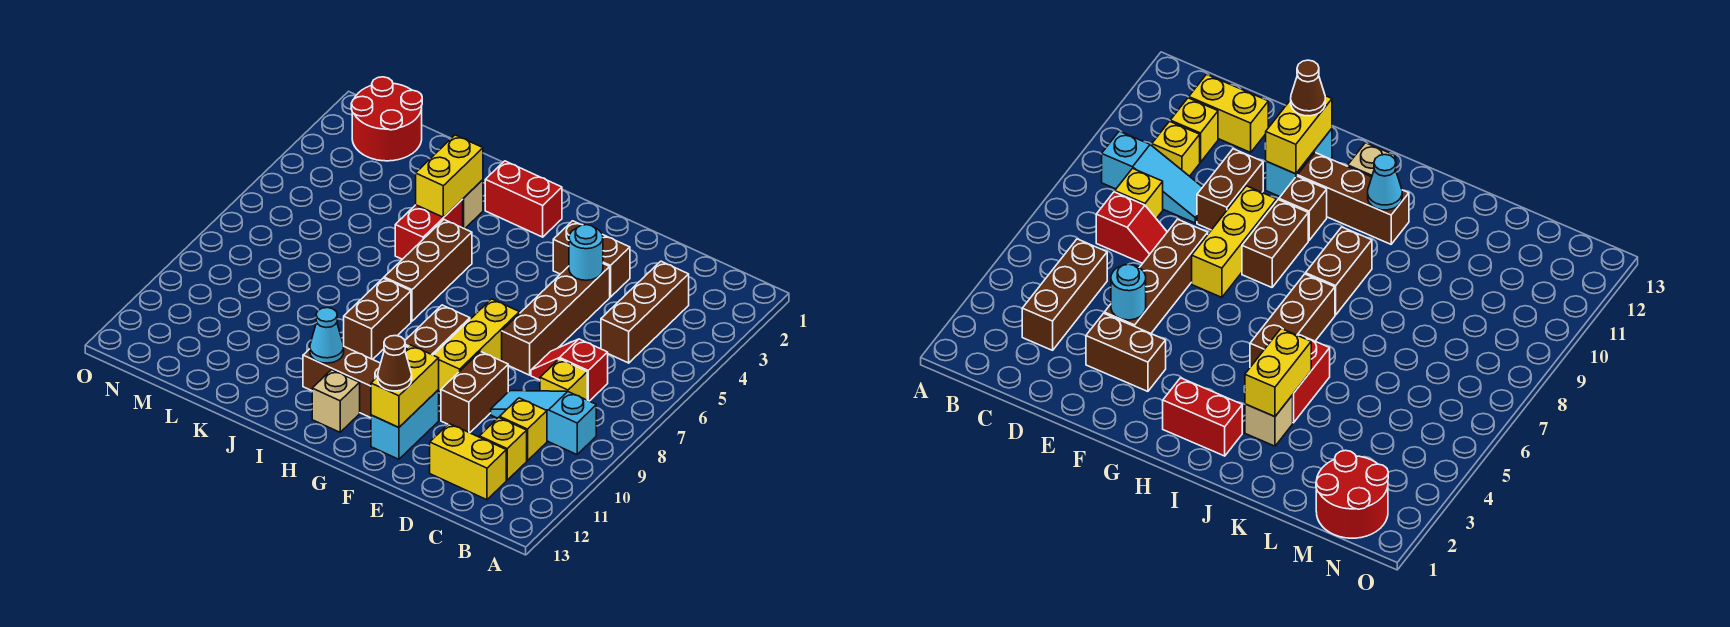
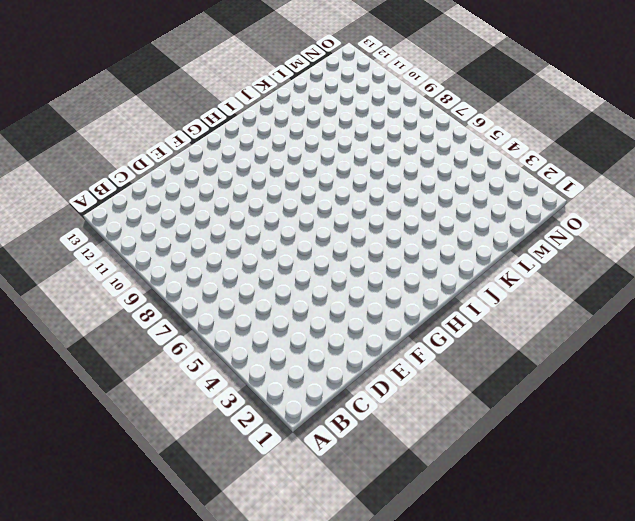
none -> cyan 1x3 slope [491,391,596,454]
none -> brown 1x3 brick [601,261,689,363]
none -> red 1x2 slope [531,339,608,401]

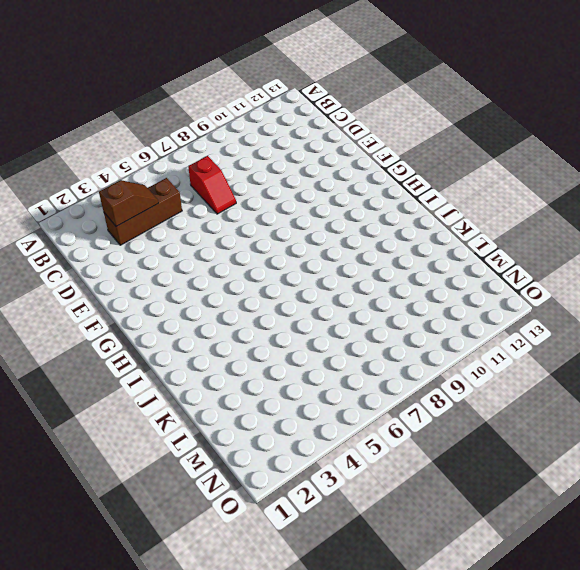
brown 1x2 slope [99,180,158,226] -> none
none -> cyan 1x3 slope [491,391,596,454]
none -> yellow 1x1 brick [540,359,587,400]
none -> yellow 1x1 brick [500,398,547,461]

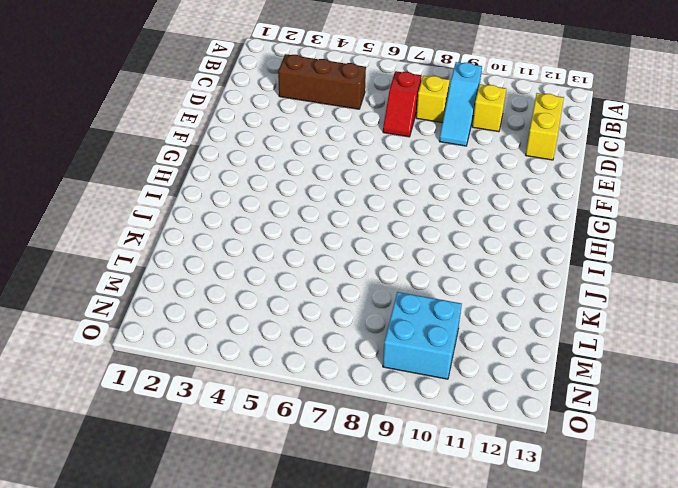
cyan 2x2 brick [383,292,462,379] -> none
none -> yellow 1x1 brick [479,417,527,480]
none -> brown 1x2 brick [553,221,630,297]
none -> brown 1x4 brick [502,264,610,375]

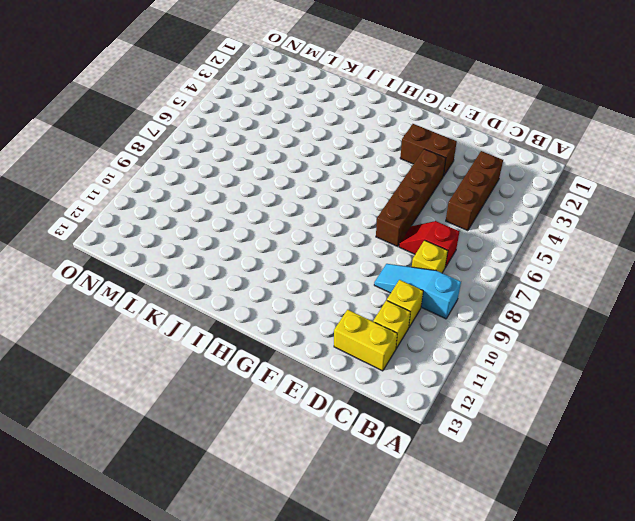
none -> brown 1x2 brick [441,352,508,433]
none -> yellow 1x3 brick [434,299,520,392]
none -> cyan 1x2 brick [371,390,439,459]

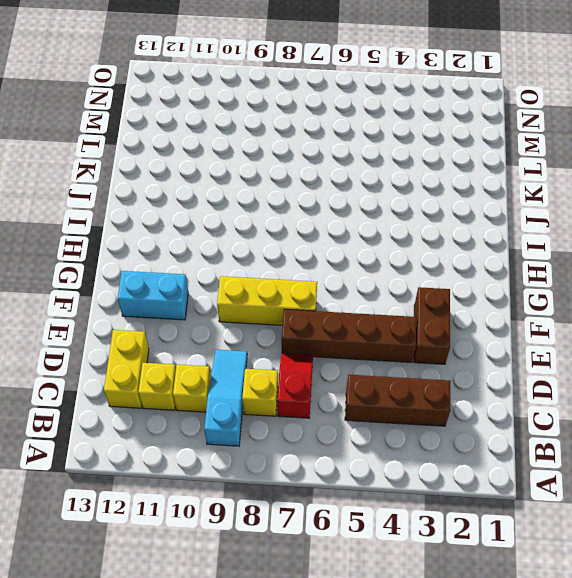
none -> brown 1x2 brick [441,352,508,433]
none -> brown 1x2 brick [405,305,470,355]
none -> brown 1x1 brick [1279,176,1327,240]

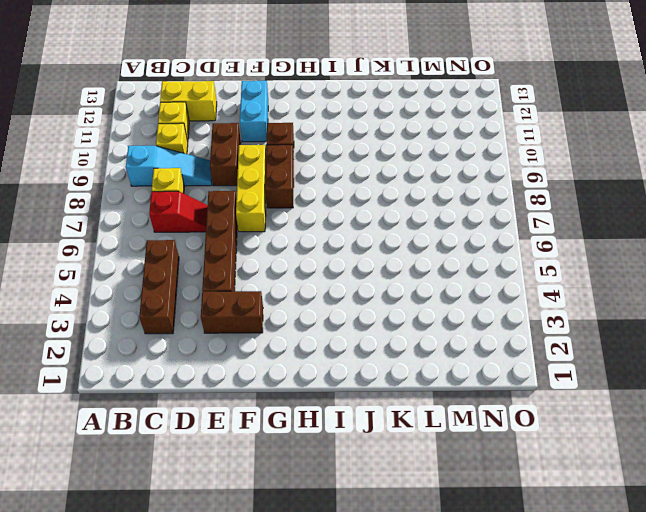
none -> brown 1x3 brick [303,347,381,418]
none -> red 1x2 brick [485,161,562,237]
none -> tan 1x1 brick [312,370,360,432]

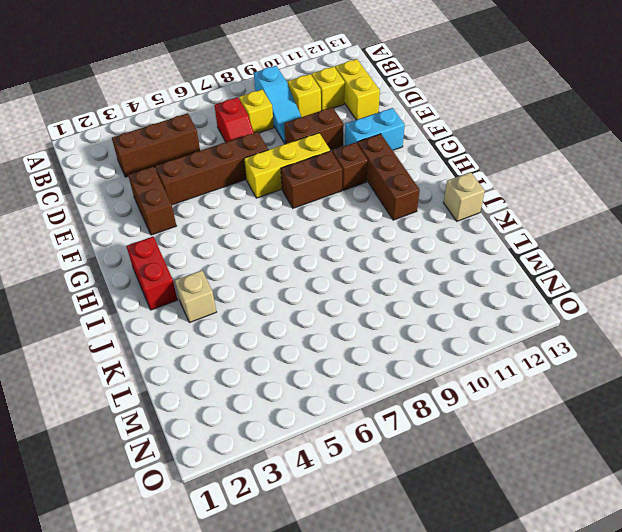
tan 1x1 brick [443,172,485,221] -> tan 1x1 brick moved to [312,370,360,432]
none -> brown 1x3 brick [384,220,472,321]
none -> brown 1x2 brick [344,278,411,360]
none -> red 1x2 brick [395,199,463,259]

